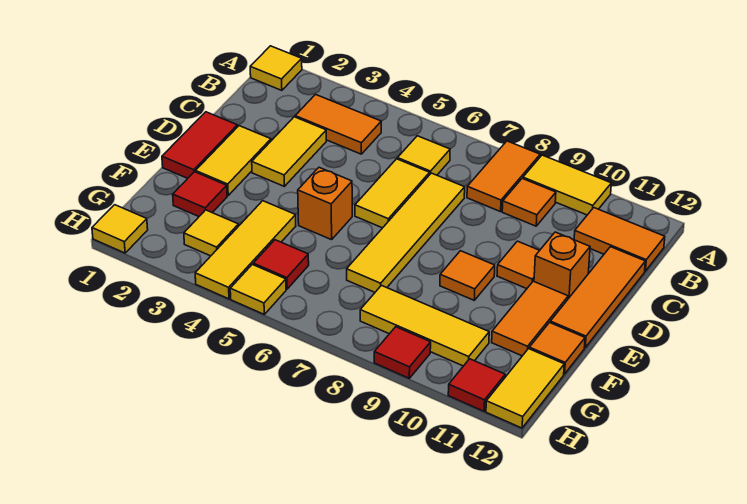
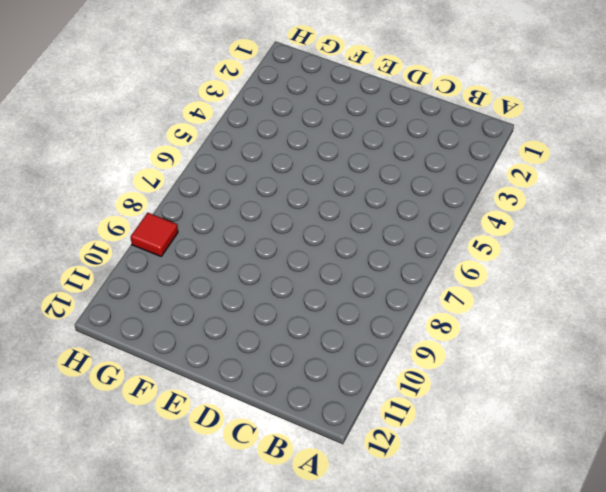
none -> yellow 1x1 tile [250,46,302,90]
none -> orange 1x2 tile [467,141,540,212]
none -> yellow 1x2 tile [523,155,611,215]

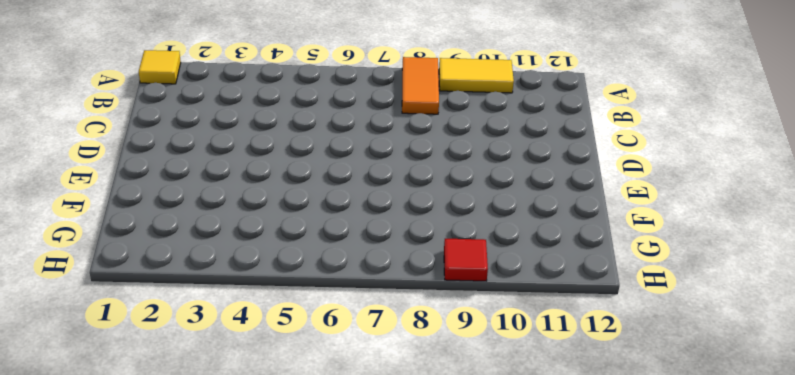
none -> orange 1x2 tile [295,95,381,154]
none -> yellow 1x1 tile [397,136,450,175]
none -> orange 1x1 tile [502,178,556,226]

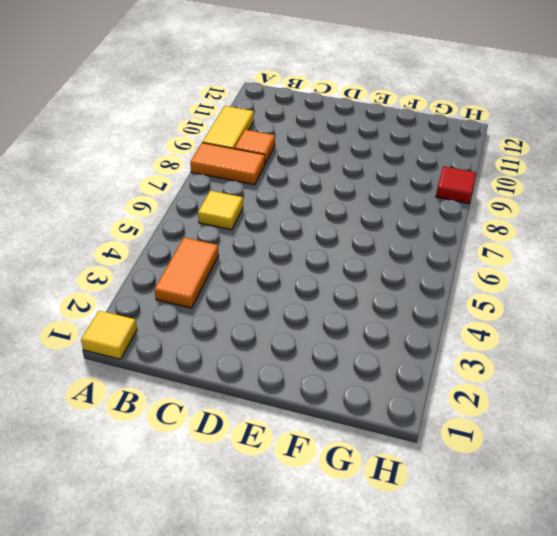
none -> orange 1x2 tile [574,208,665,271]
none -> yellow 1x2 tile [252,117,326,186]
none -> yellow 1x2 tile [355,159,430,228]

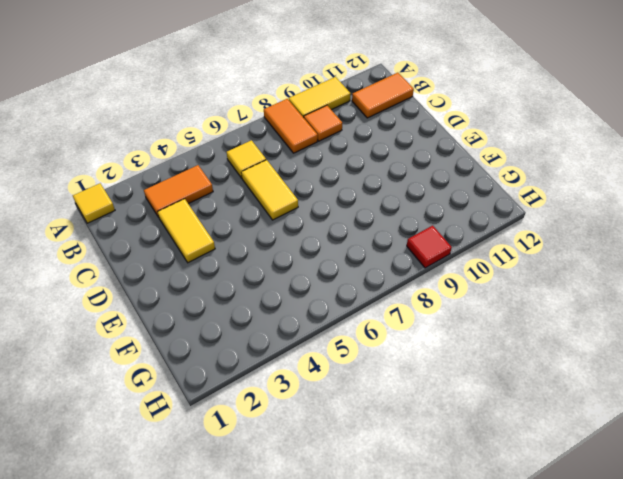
none -> yellow 1x4 tile [347,173,465,292]
none -> orange 1x3 tile [550,247,645,348]
none -> red 1x2 tile [162,112,237,178]

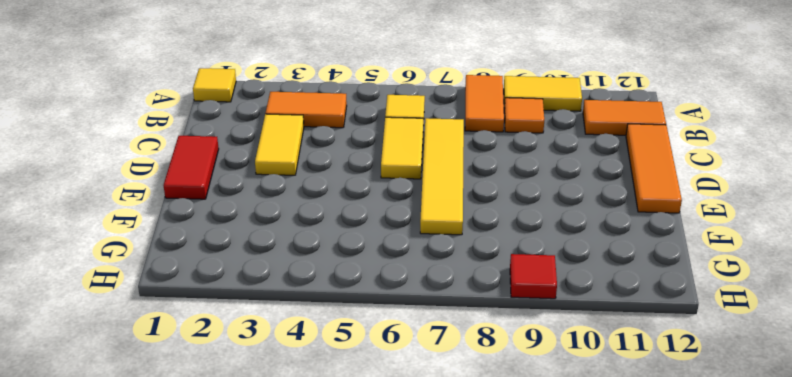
none -> yellow 1x2 tile [196,126,271,196]
none -> orange 1x1 tile [497,241,540,289]
none -> orange 1x1 brick [534,232,590,299]

